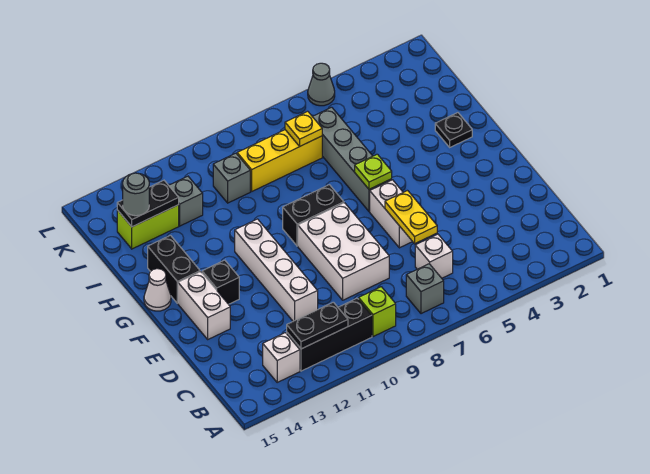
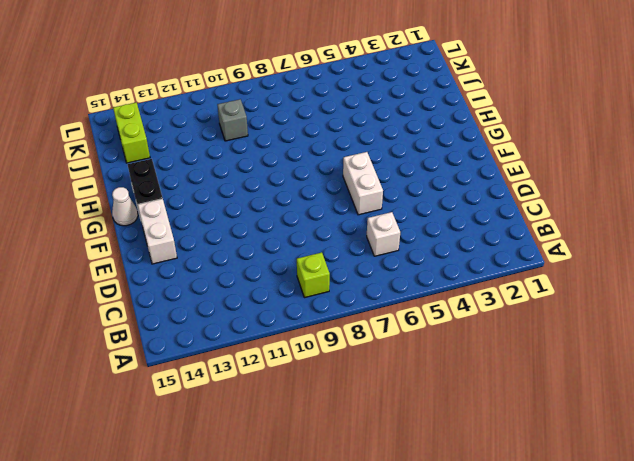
lime 1x2 brick [113,102,150,163] -> lime 1x2 brick turned to [117,205,179,249]
none -> grey 1x1 brick [406,264,444,314]
none -> black 1x3 brick [287,298,372,371]
none -> white 1x1 brick [263,333,300,382]

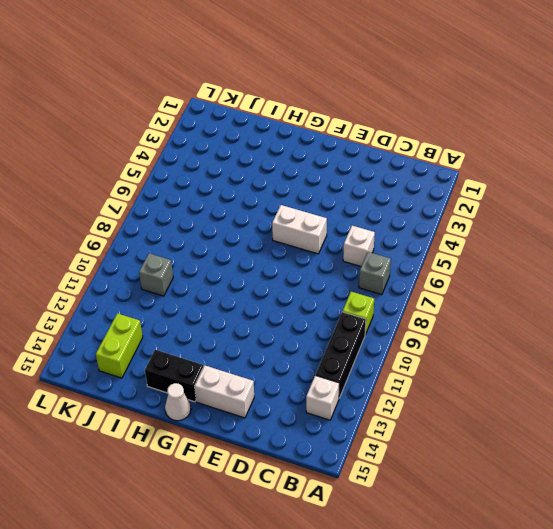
none -> white 2x3 brick [298,203,389,300]
none -> white 1x4 brick [235,219,318,321]
none -> black 1x1 brick [202,260,239,304]

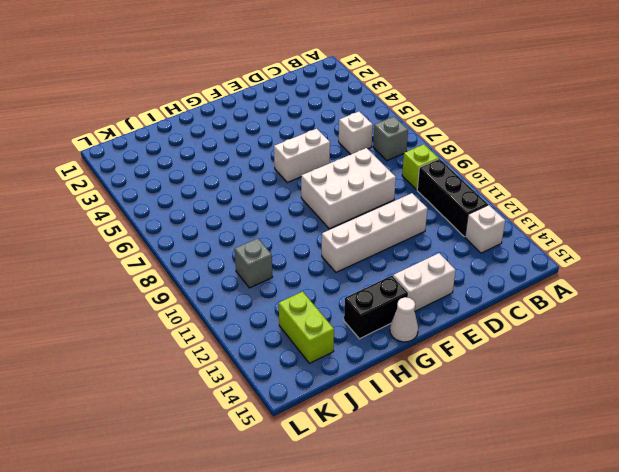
none -> black 1x1 brick [202,260,239,304]
none -> grey 1x4 brick [312,107,392,212]
none -> black 1x2 brick [283,185,344,246]

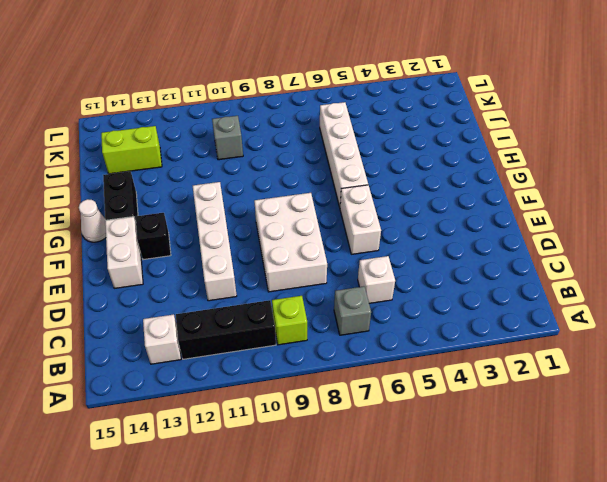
white 1x4 brick [320,102,368,207] -> grey 1x4 brick [312,107,392,212]
none -> black 1x2 brick [283,185,344,246]
none -> black 1x1 plate [435,113,472,147]
none -> yellow 1x3 brick [237,130,322,191]

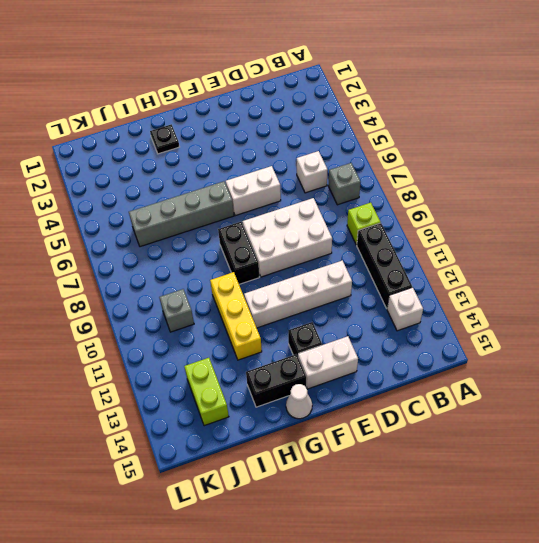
yellow 1x3 brick [210,272,262,360] -> yellow 1x3 brick moved to [237,130,322,191]
none -> grey 1x1 brick [169,176,203,226]
none -> grey 1x1 cone [308,63,335,106]
none -> black 1x2 plate [287,302,348,349]

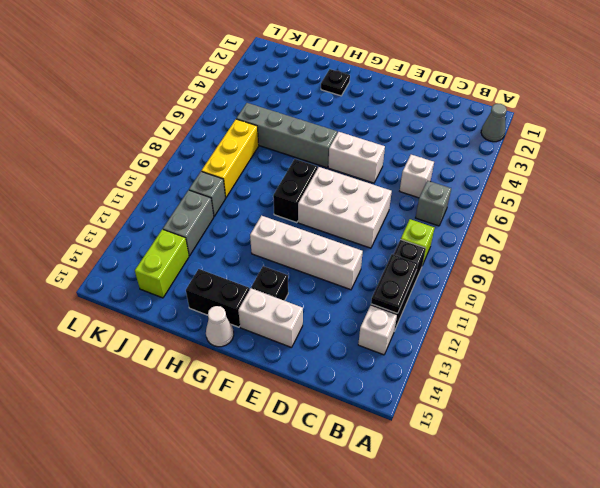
grey 1x1 cone [481,104,507,142] -> grey 1x1 cone moved to [308,63,335,106]
grey 1x2 brick [163,190,214,256] -> grey 1x1 brick [169,176,203,226]
none -> yellow 1x2 plate [385,191,437,244]
none -> lime 1x1 plate [355,154,392,189]
none -> yellow 1x1 plate [285,111,322,146]

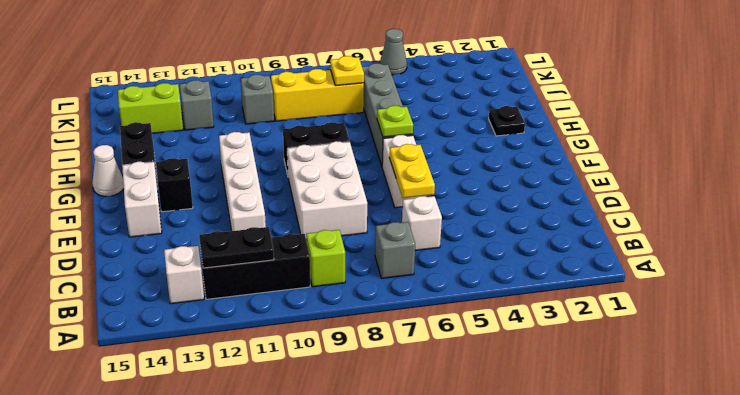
none -> black 1x2 plate [117,180,179,227]
none -> grey 1x1 round brick [123,173,149,216]

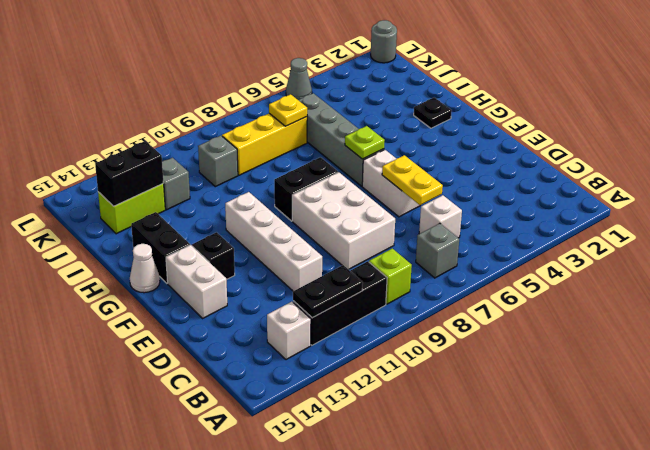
black 1x2 brick [95,141,163,206] -> black 1x2 plate [117,180,179,227]
grey 1x1 round brick [371,20,397,63] -> grey 1x1 round brick moved to [123,173,149,216]

